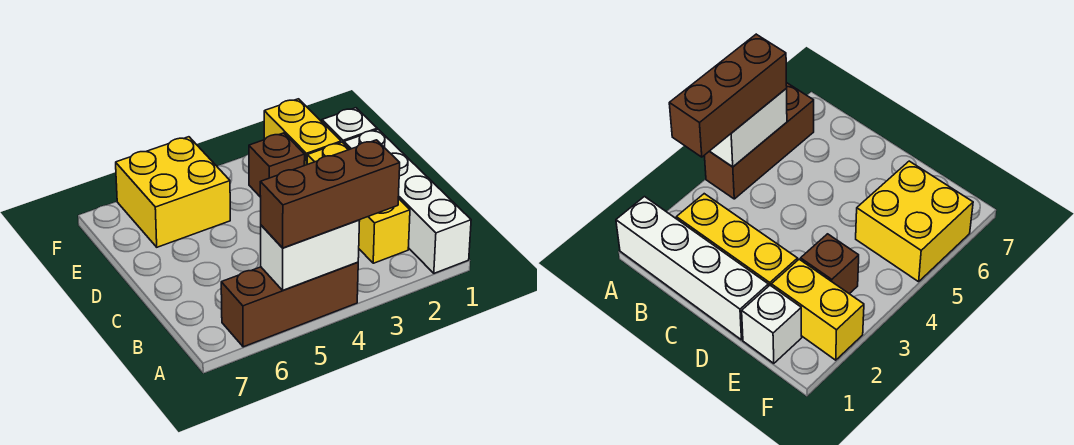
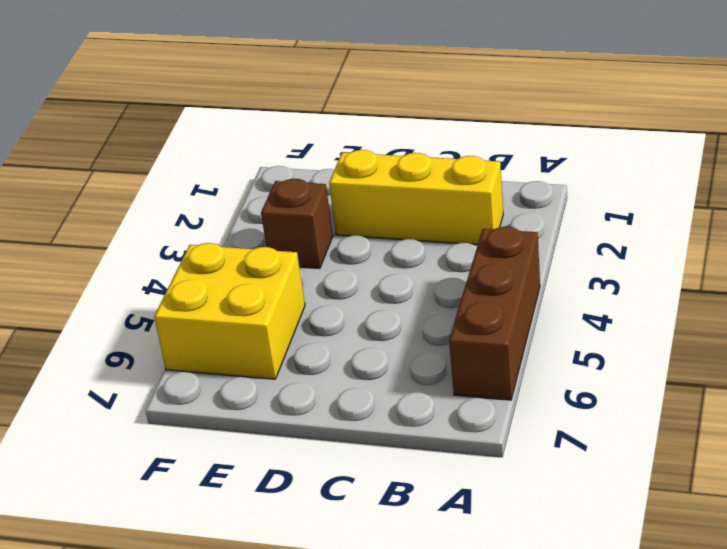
none -> white 1x4 brick [344,129,471,273]
none -> white 1x1 brick [322,108,377,143]

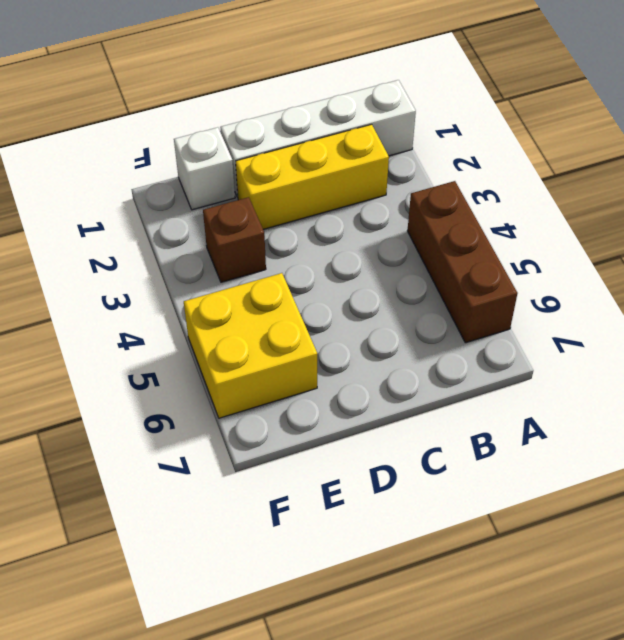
none -> yellow 1x2 brick [264,99,341,166]
none -> white 1x2 brick [261,220,360,290]

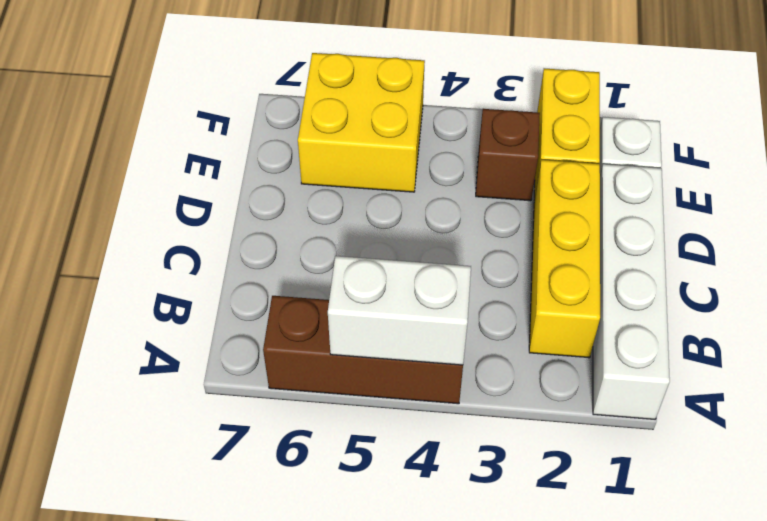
none -> brown 1x3 brick [260,140,400,248]

